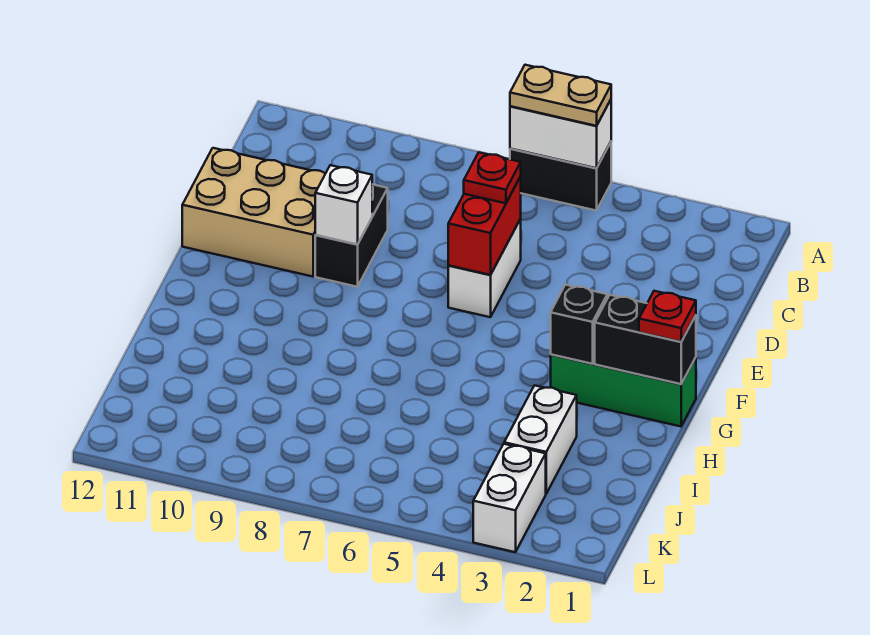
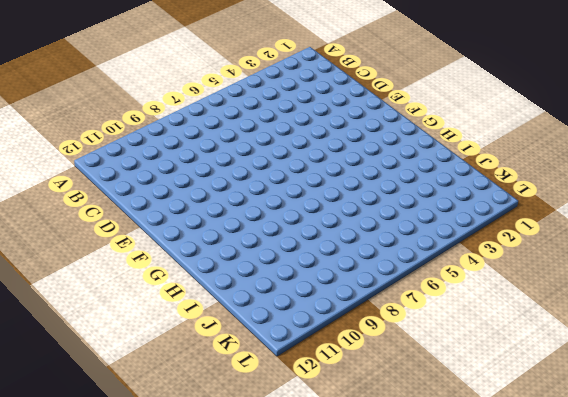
none -> black 1x2 brick [510,142,611,211]
none -> white 1x2 brick [448,219,521,317]
none -> black 1x2 brick [315,184,388,287]

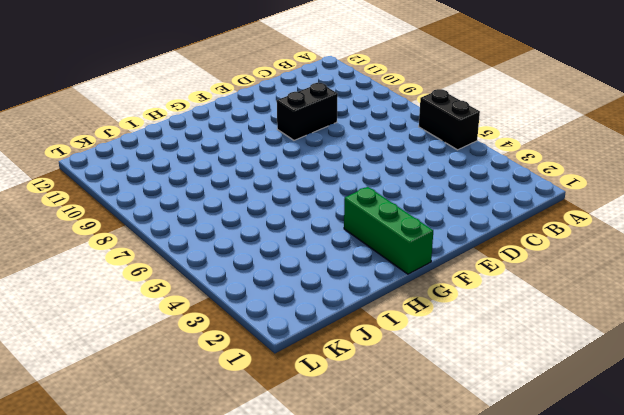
none -> white 1x2 brick [448,219,521,317]
none -> tan 2x3 brick [182,148,326,277]
none -> white 1x2 brick [504,385,577,494]

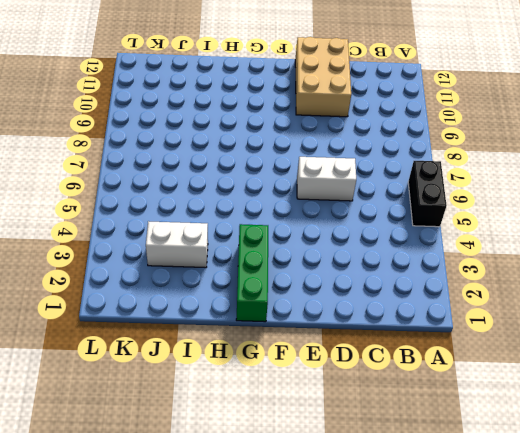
none -> black 1x2 brick [315,184,388,287]
none -> white 1x2 brick [473,444,546,552]
none -> white 1x2 brick [510,100,611,168]

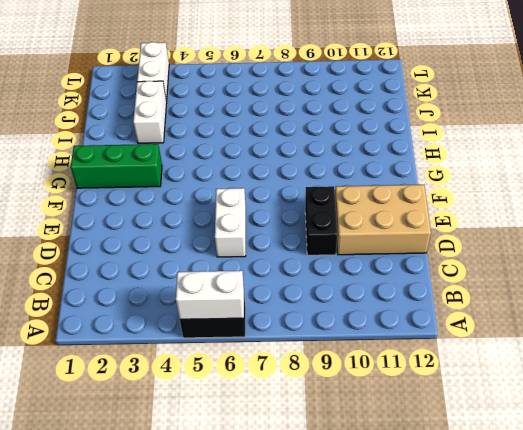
none -> red 1x2 brick [448,177,521,275]
none -> white 1x1 brick [315,165,372,244]
none -> black 1x2 brick [595,295,696,384]

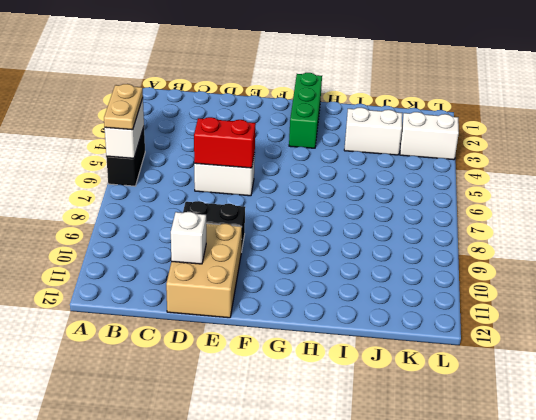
white 1x1 brick [171,212,206,264] -> white 1x1 brick moved to [315,165,372,244]
none -> black 1x2 brick [595,295,696,384]
none -> black 1x1 brick [551,285,607,364]
none -> red 1x1 plate [464,153,521,203]

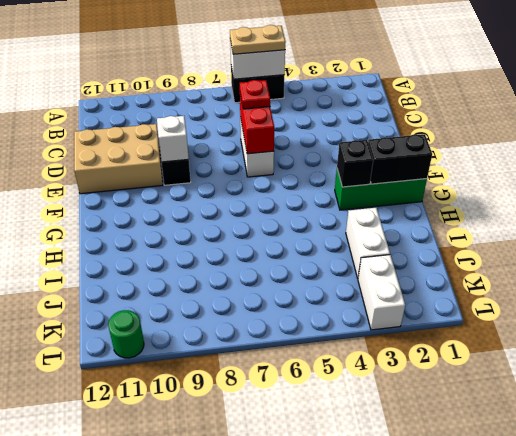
green 1x1 round brick [108,310,144,358] -> none
none -> red 1x1 plate [639,291,696,342]

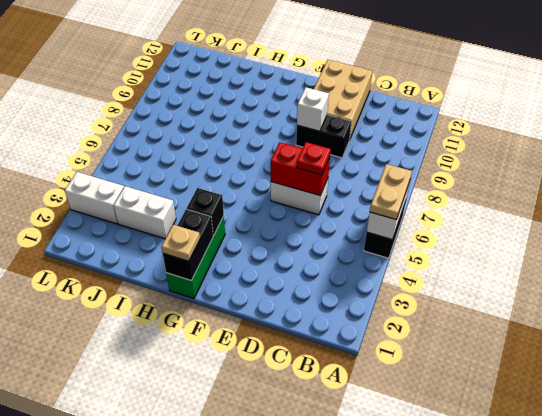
tan 1x1 plate [161,225,200,261] -> red 1x1 plate [639,291,696,342]

